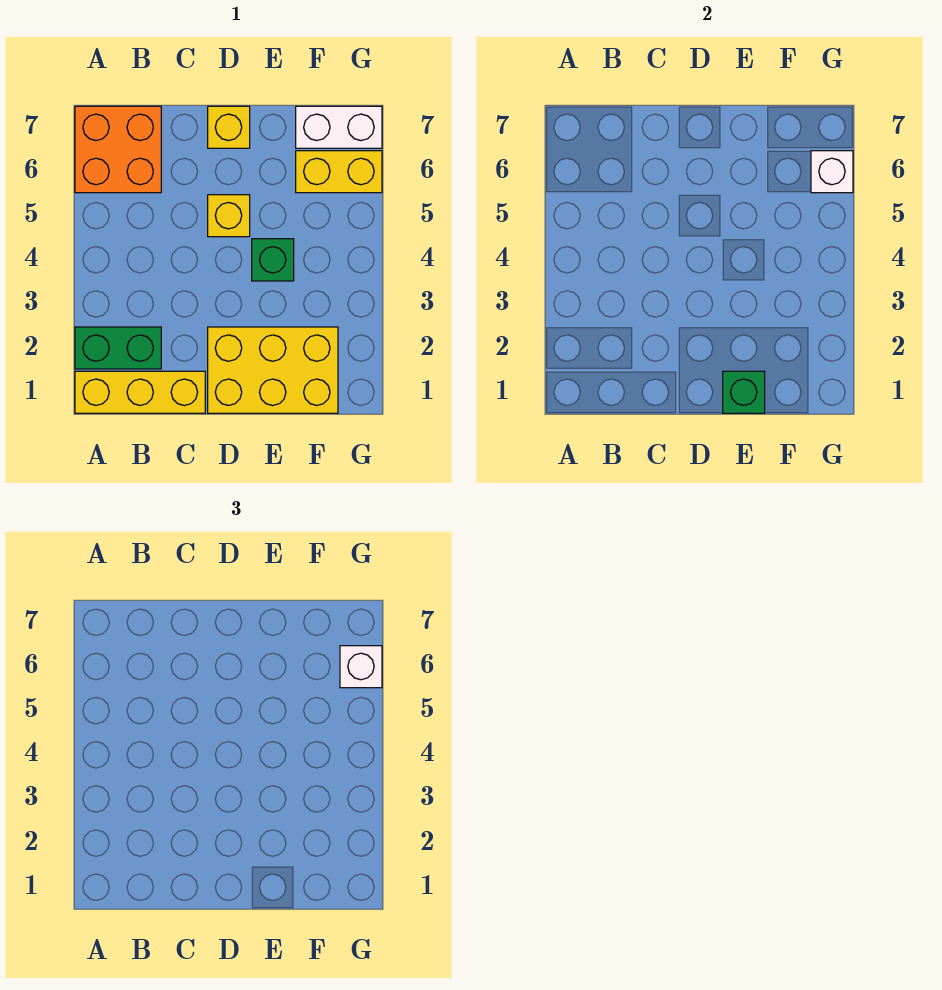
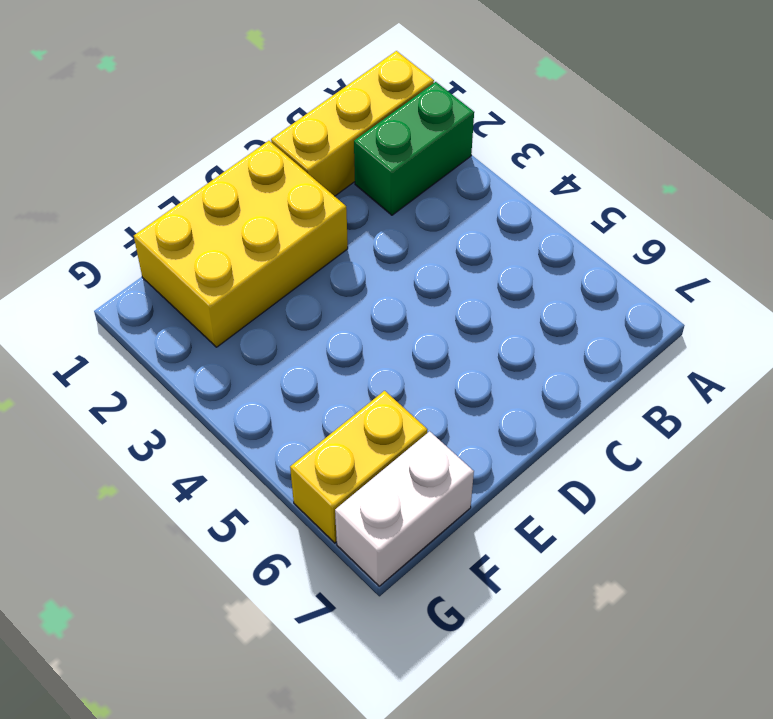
none -> orange 2x2 brick [75,106,161,193]
none -> yellow 1x1 brick [208,195,250,237]
none -> yellow 1x1 brick [208,106,250,148]

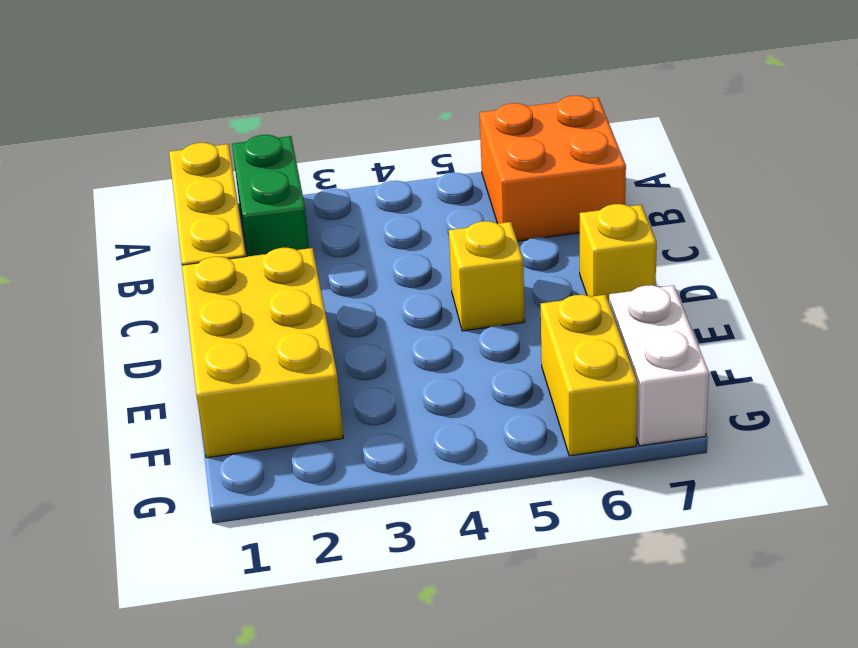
none -> green 1x1 brick [252,239,294,281]
none -> green 1x1 brick [723,371,765,413]
none -> white 1x1 brick [811,151,853,193]

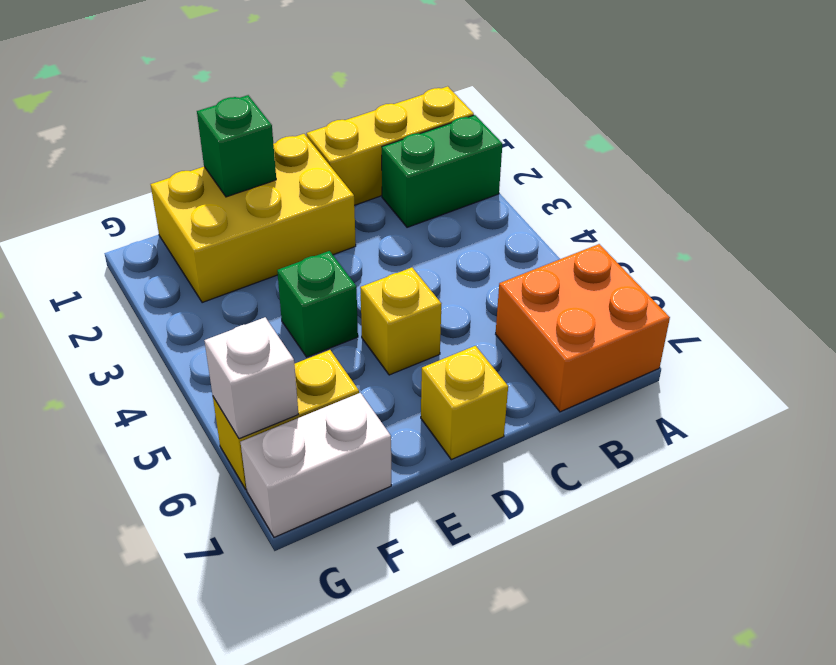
none -> white 1x1 brick [340,646,382,688]

